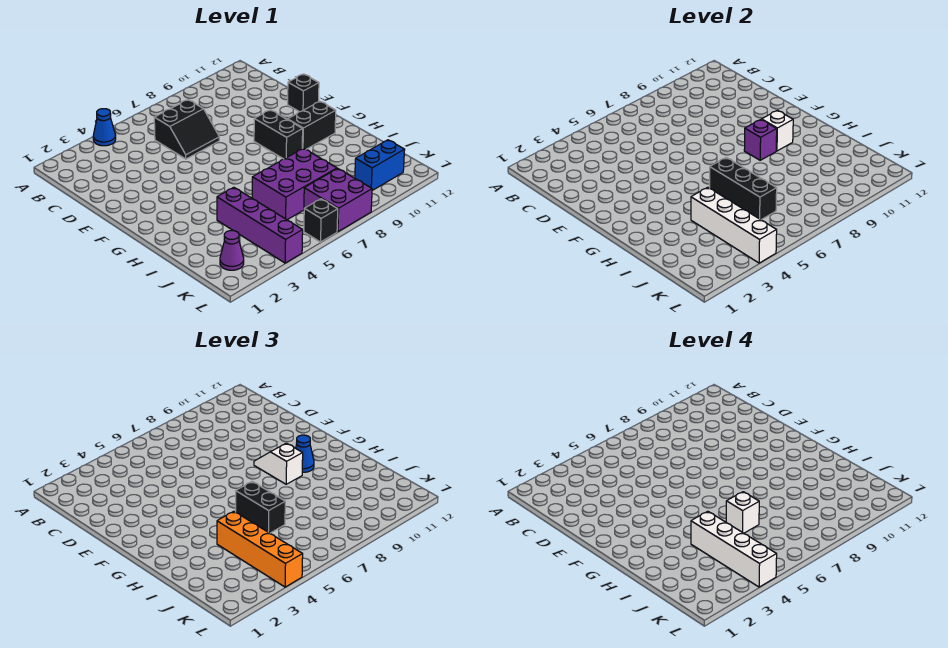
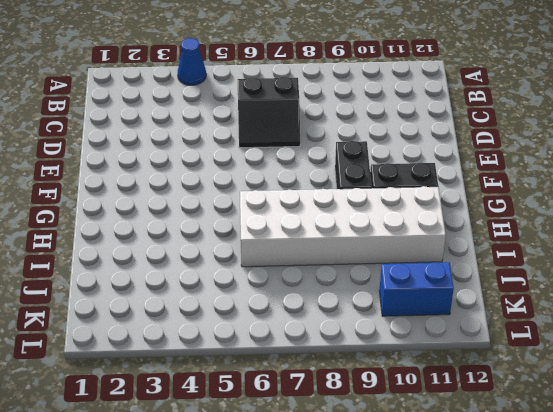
white 2x6 brick [240,186,446,267] -> purple 2x3 brick [252,148,337,220]
none -> black 1x1 brick [288,74,319,112]
none -> purple 1x4 brick [217,187,303,263]
none -> purple 1x1 cone [220,231,244,270]

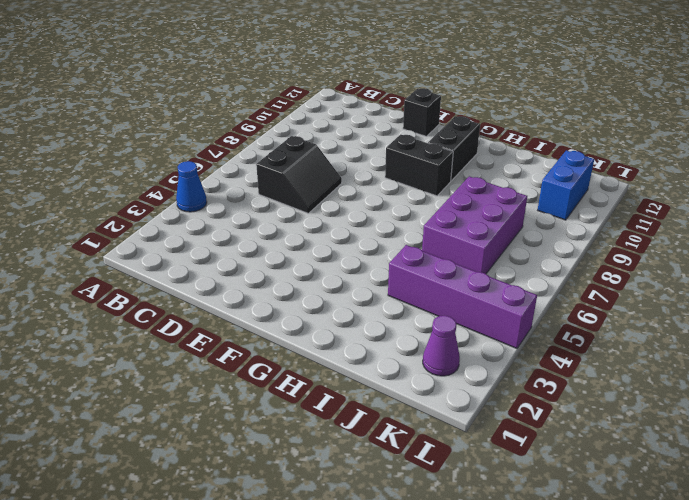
none -> purple 2x2 brick [304,169,372,232]
none -> black 1x1 brick [304,199,338,242]
none -> purple 1x1 brick [744,120,777,160]

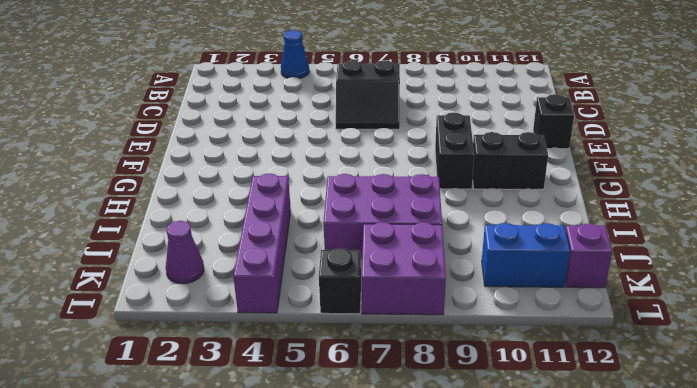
purple 1x1 brick [565,224,612,288] -> purple 1x1 brick moved to [744,120,777,160]
none -> white 1x1 brick [762,110,793,151]
none -> black 1x3 brick [710,158,777,220]
none -> white 1x4 brick [691,187,777,263]

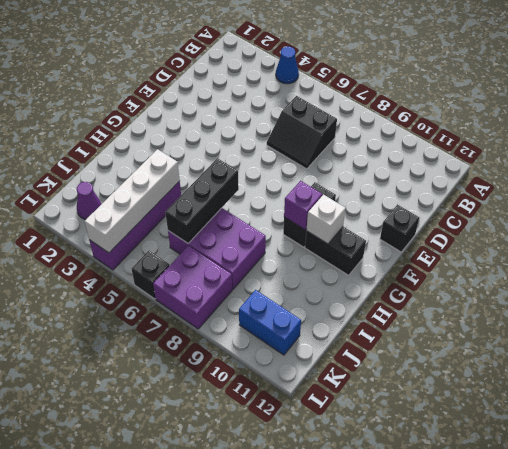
none -> white 1x2 slope [254,443,303,484]
none -> blue 1x1 cone [296,435,314,472]
none -> black 1x2 brick [236,482,285,533]

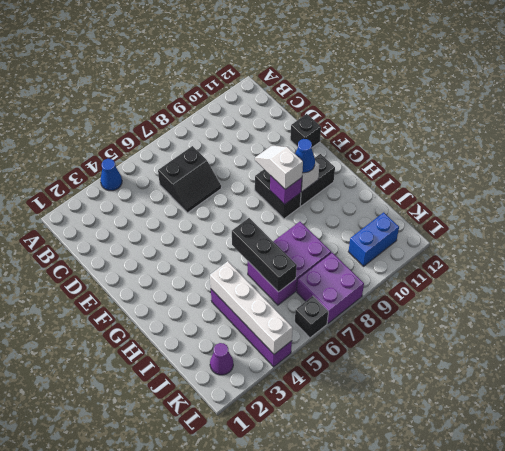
none -> black 1x2 brick [236,482,285,533]
none -> orange 1x4 brick [217,511,303,587]
none -> white 1x4 brick [691,511,777,587]

